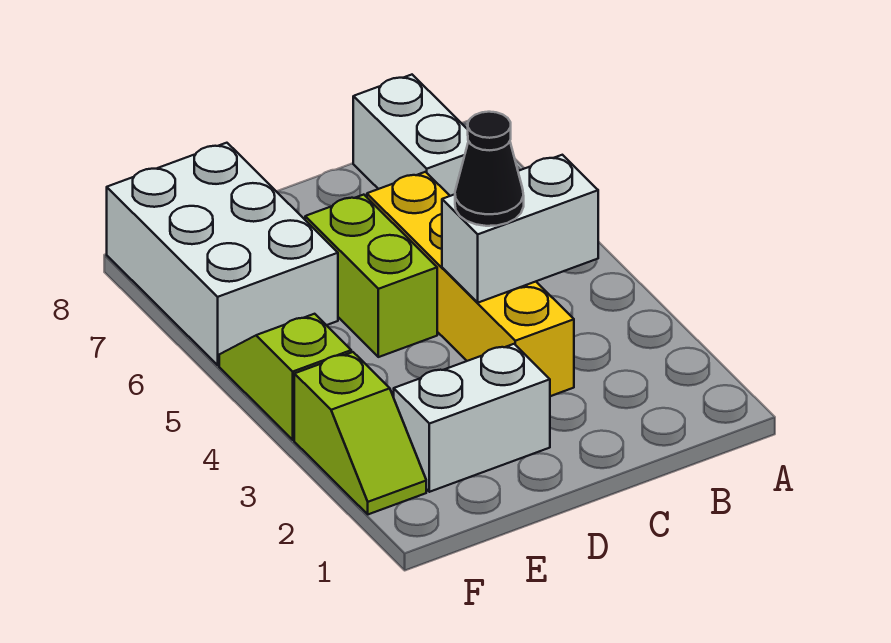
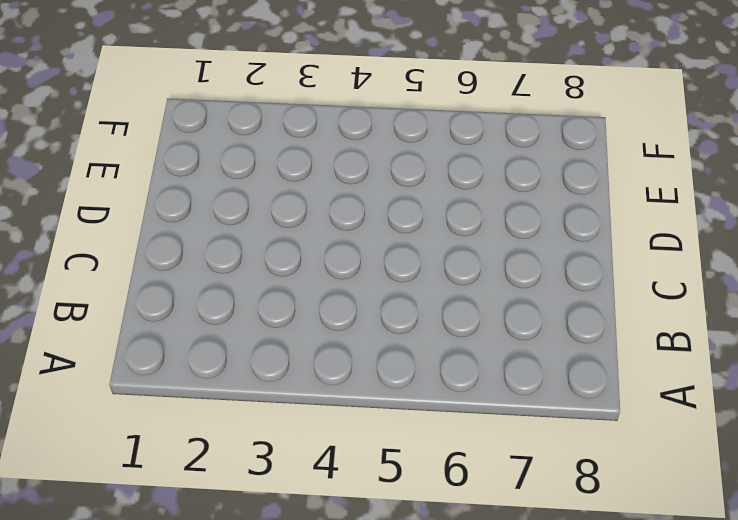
none -> white 1x2 brick [353,75,468,196]
none -> yellow 1x4 brick [367,172,574,396]

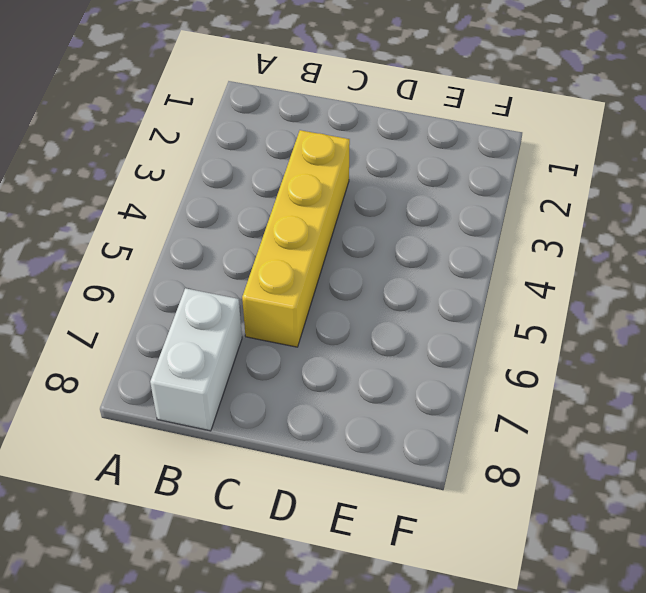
none -> white 1x2 brick [394,344,550,492]
none -> lime 1x2 brick [305,195,437,357]

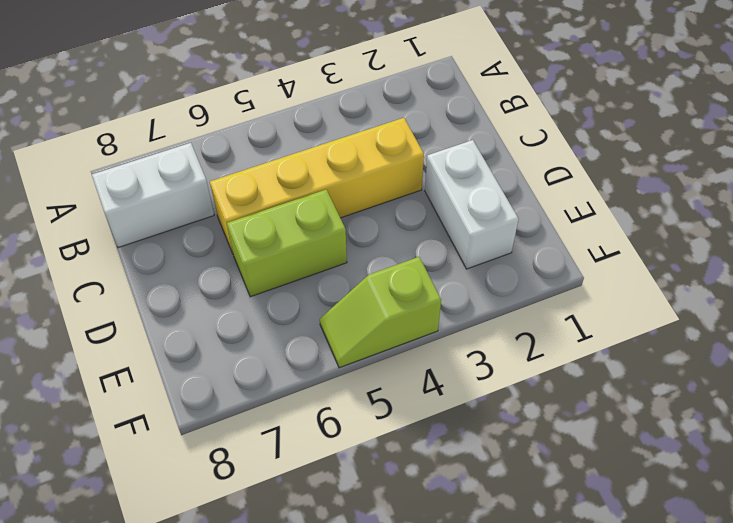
none -> white 2x3 brick [107,143,338,365]
none -> lime 1x2 slope [294,352,426,514]

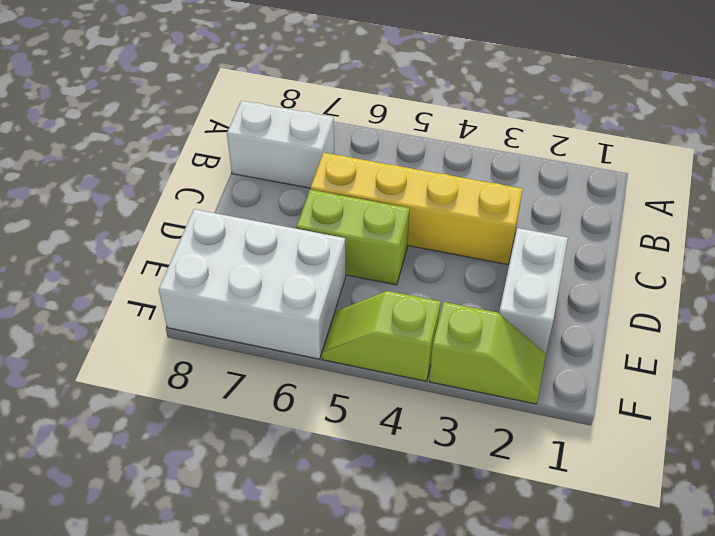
none -> white 1x2 brick [442,155,598,303]
none -> black 1x1 cone [455,112,524,226]

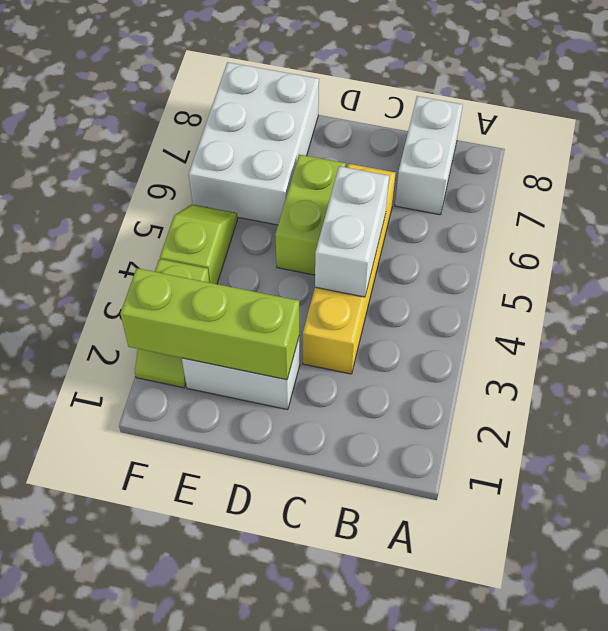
white 1x2 brick [315,166,389,297] -> white 1x2 brick turned to [442,155,598,303]
lime 1x3 brick [120,268,299,380] -> none
none -> black 1x1 cone [455,112,524,226]

